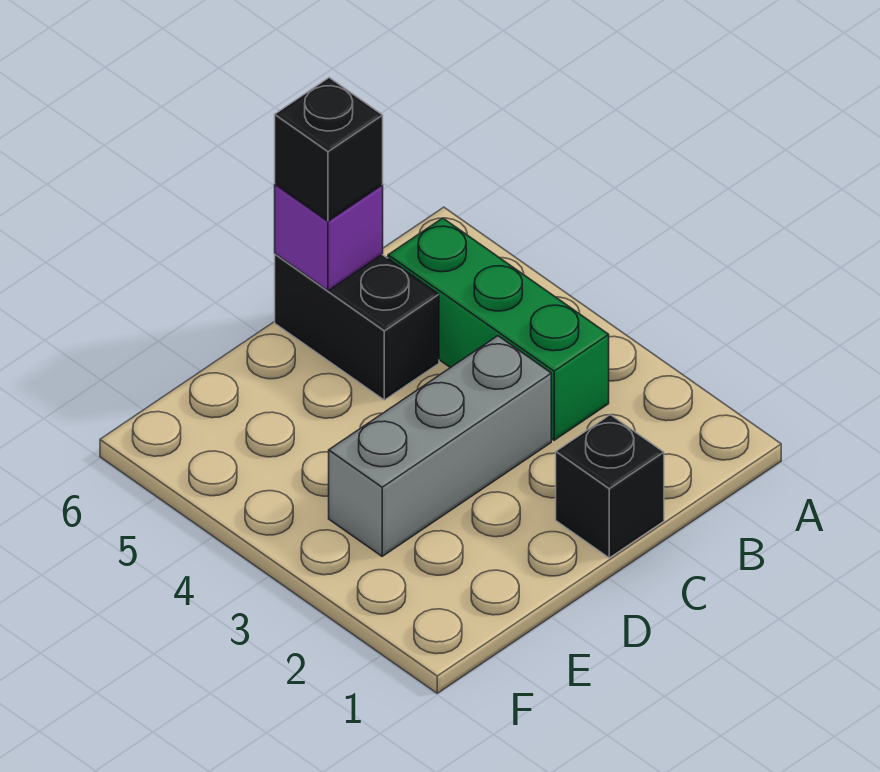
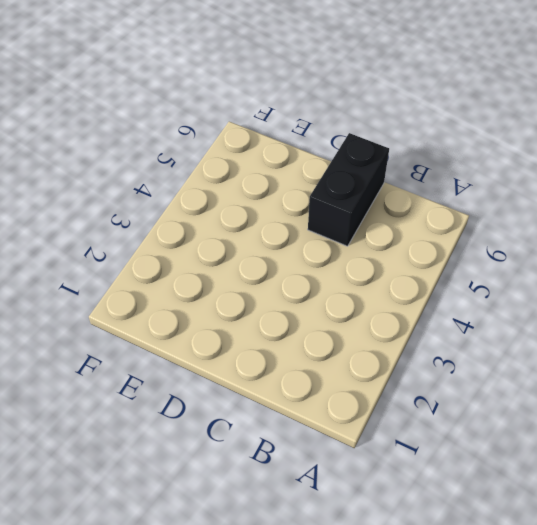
none -> green 1x3 brick [388,218,609,440]
none -> black 1x1 brick [556,415,664,558]

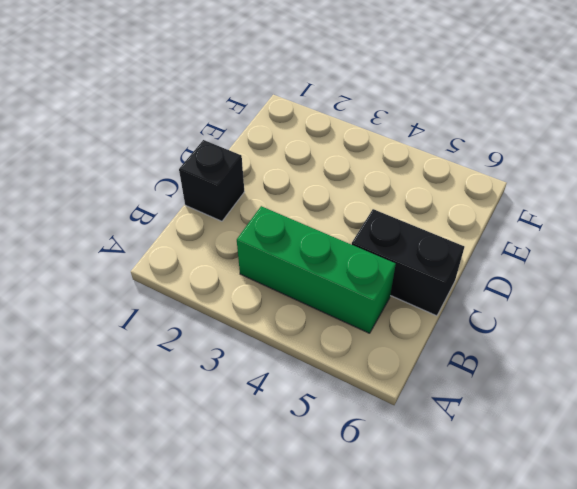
none -> grey 1x3 brick [329,336,551,556]
none -> purple 1x1 brick [275,184,383,291]

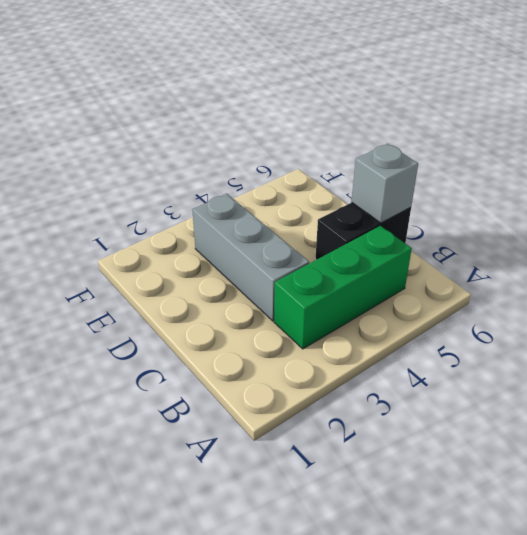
grey 1x1 brick [352,144,418,223] -> purple 1x1 brick [275,184,383,291]
none -> black 1x1 brick [556,415,664,558]
none -> black 1x1 brick [275,78,383,221]

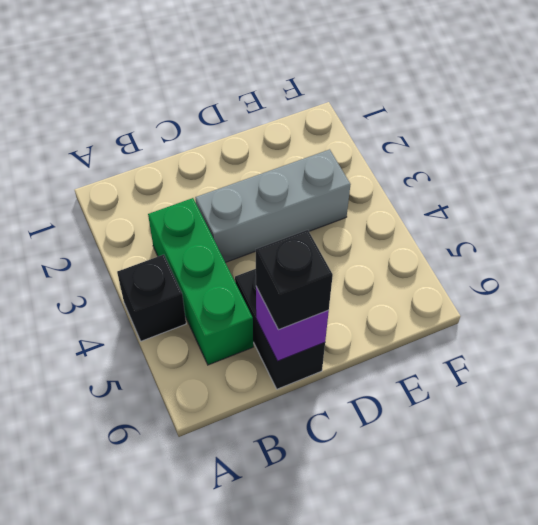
black 1x1 brick [117,255,186,341] -> black 1x1 brick moved to [556,415,664,558]

